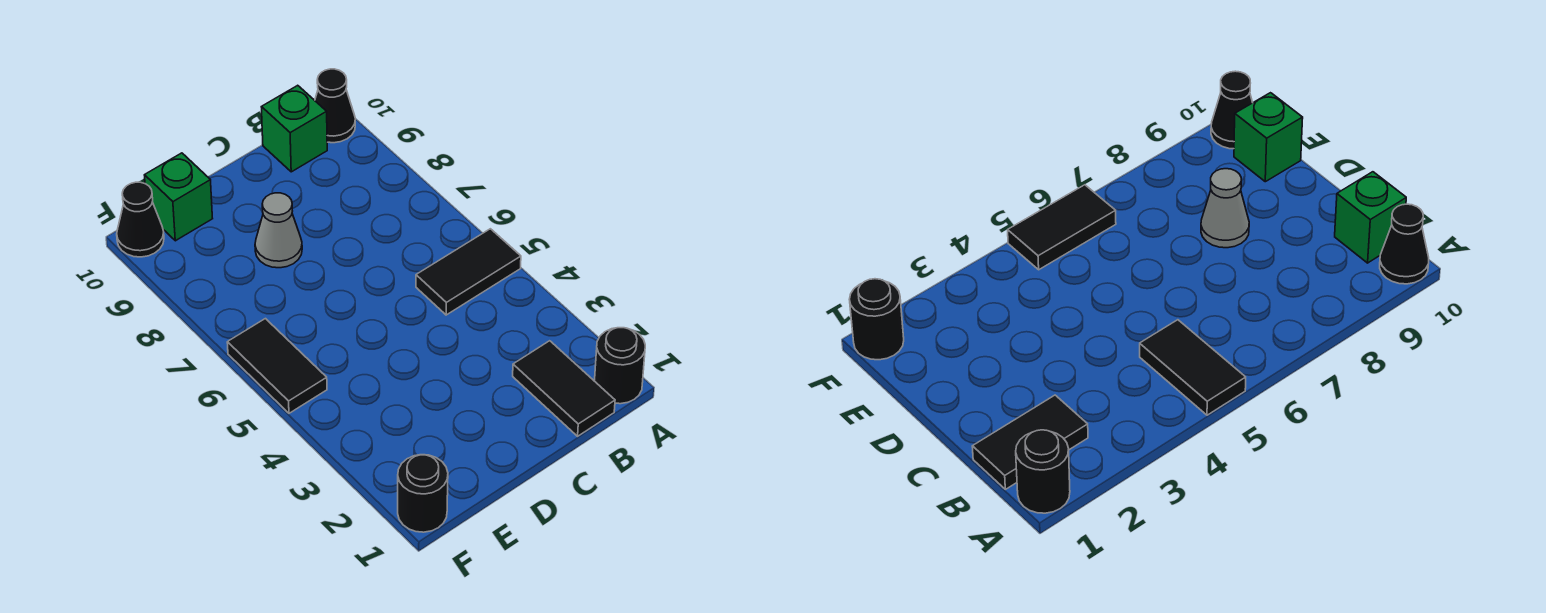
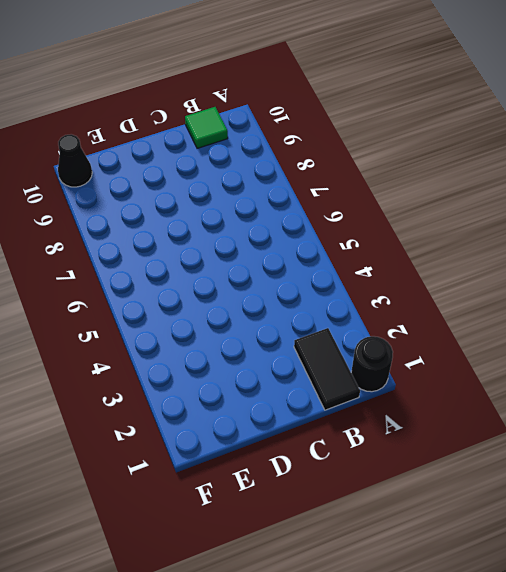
green 1x1 tile [185,107,228,148] -> green 1x1 brick [262,85,327,172]
none -> black 1x2 tile [416,229,521,315]
none -> black 1x1 cone [315,69,355,143]

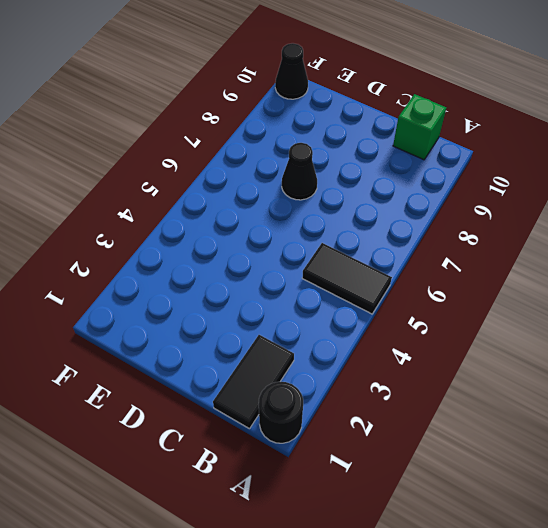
black 1x1 cone [282,143,317,200] -> black 1x1 cone moved to [315,69,355,143]
none -> grey 1x1 cone [255,193,302,268]
none -> green 1x1 brick [145,153,213,241]

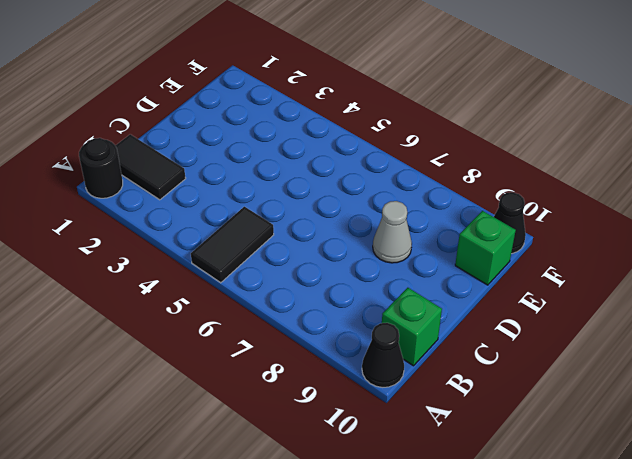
none -> black 1x1 round brick [398,455,448,532]
none -> black 1x2 tile [227,319,327,413]

